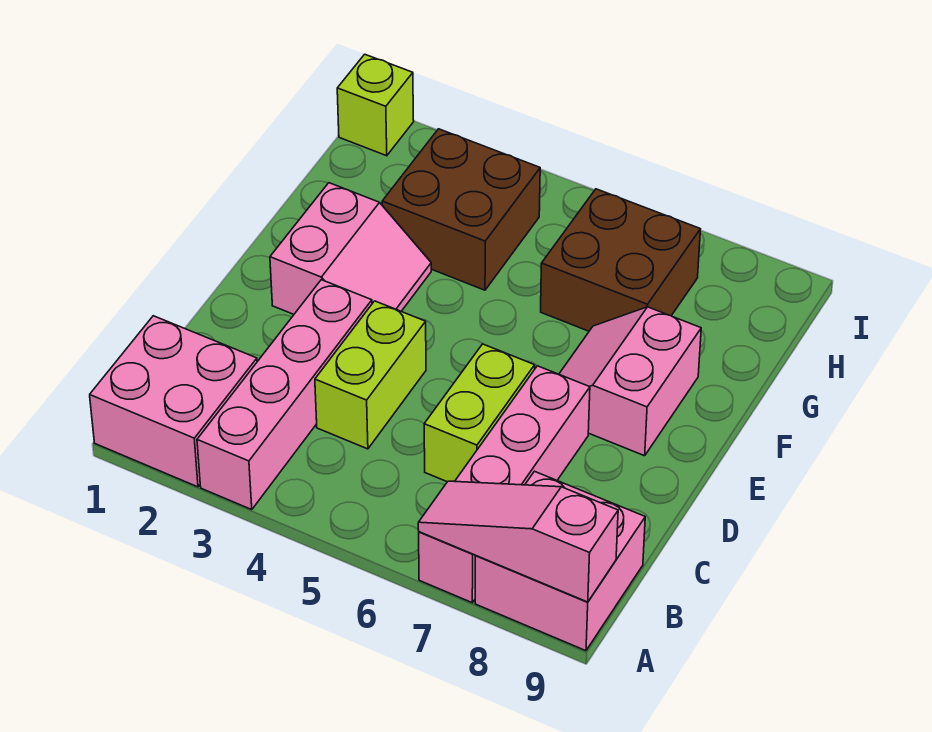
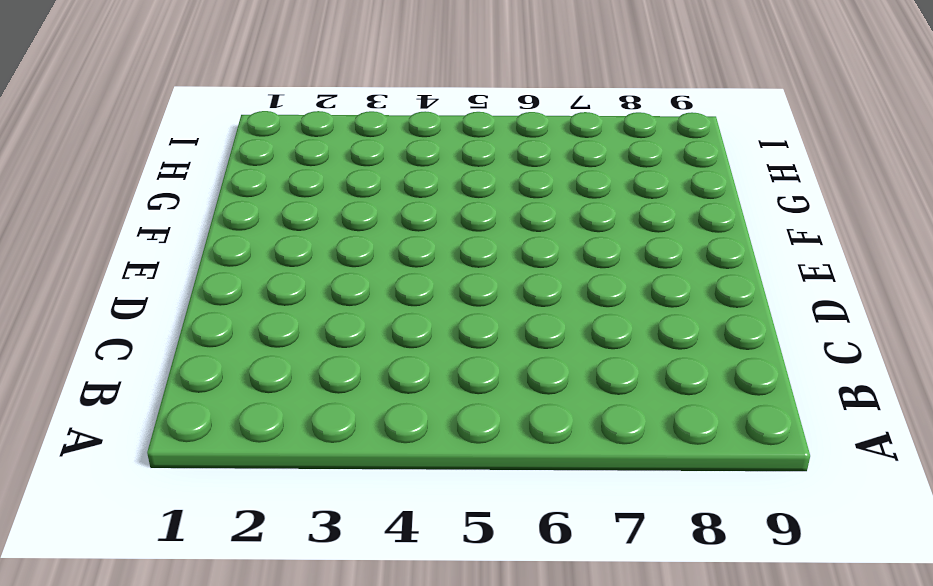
none -> pink 2x2 brick [90,316,257,487]
none -> pink 1x4 brick [197,280,372,510]
none -> pink 1x4 brick [419,366,590,603]

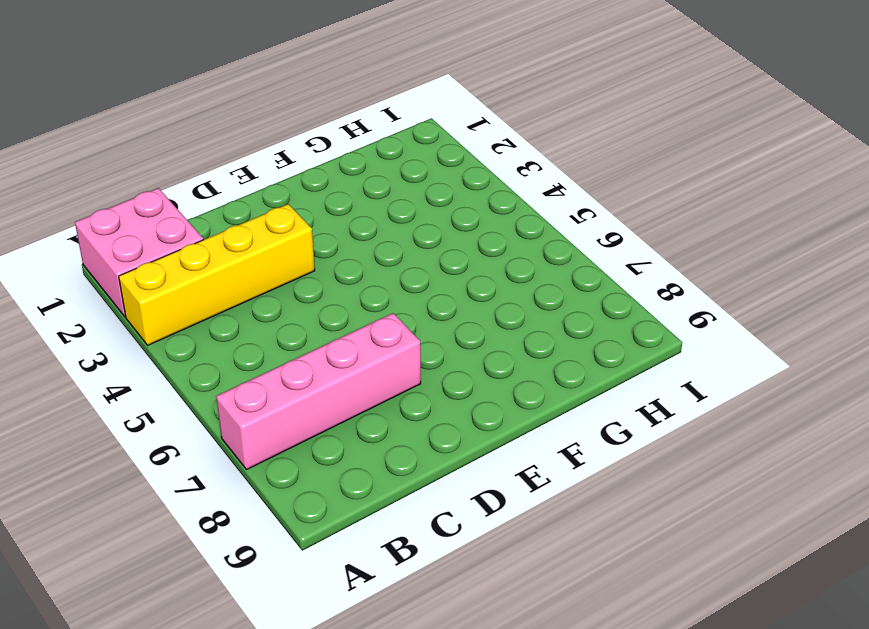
yellow 1x4 brick [119,204,315,345] -> pink 1x4 brick [197,280,372,510]
none -> pink 2x2 brick [475,471,645,651]
none -> lime 1x2 brick [315,301,426,449]
none -> lime 1x2 brick [424,344,535,482]

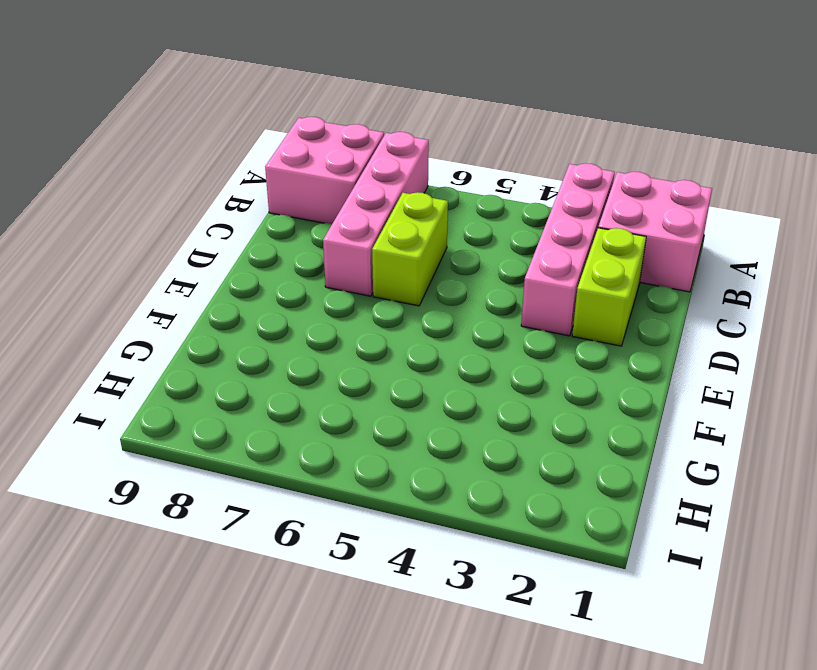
lime 1x2 brick [572,228,646,346] -> lime 1x2 brick moved to [315,301,426,449]
none -> pink 2x2 slope [270,183,431,314]
none -> pink 2x2 slope [559,307,701,456]
none -> brown 2x2 brick [382,129,540,290]

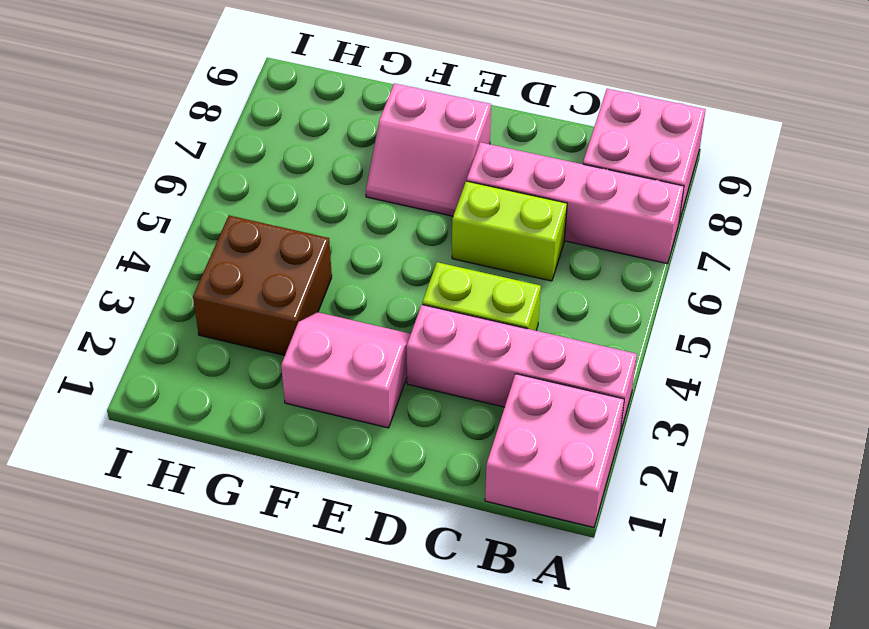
none -> brown 2x2 brick [541,189,701,331]
none -> lime 1x1 brick [337,54,414,156]
none -> pink 1x3 slope [418,481,618,602]

